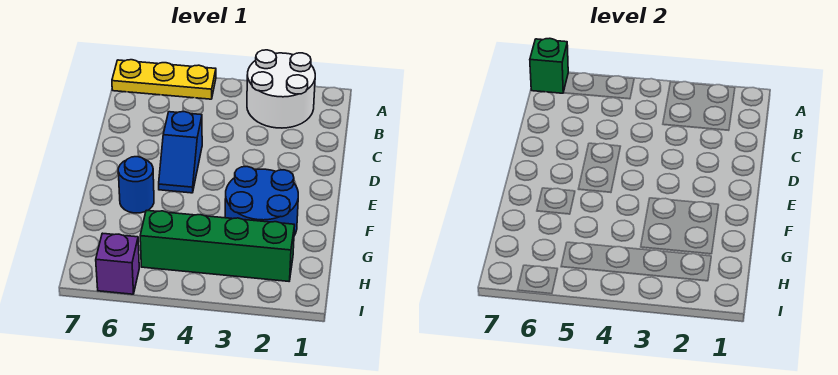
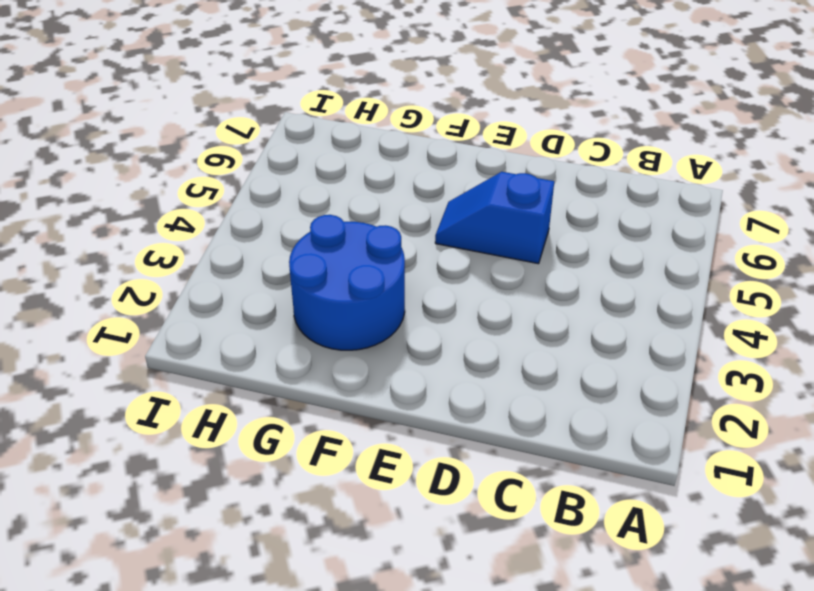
none -> white 2x2 round brick [247,50,315,128]
none -> yellow 1x3 plate [112,60,216,99]

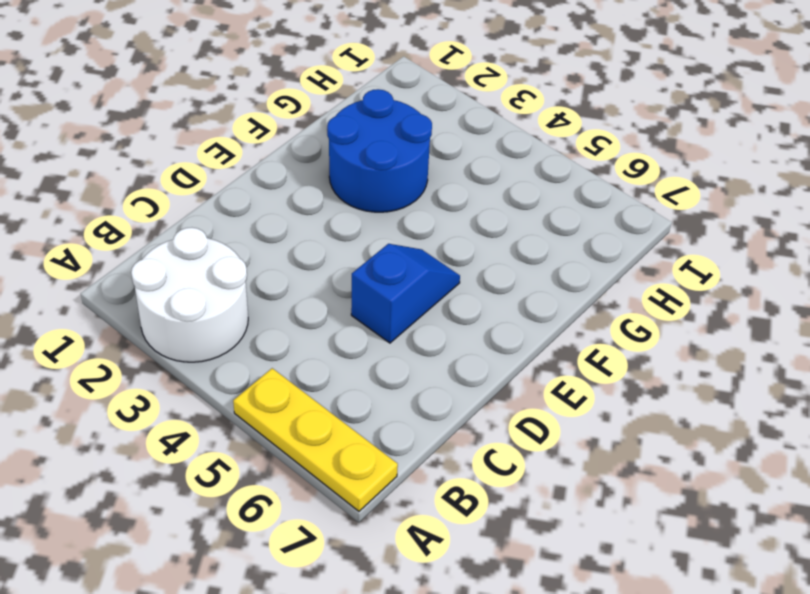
none -> blue 1x1 round brick [118,157,154,213]
none -> green 1x4 brick [140,210,295,281]

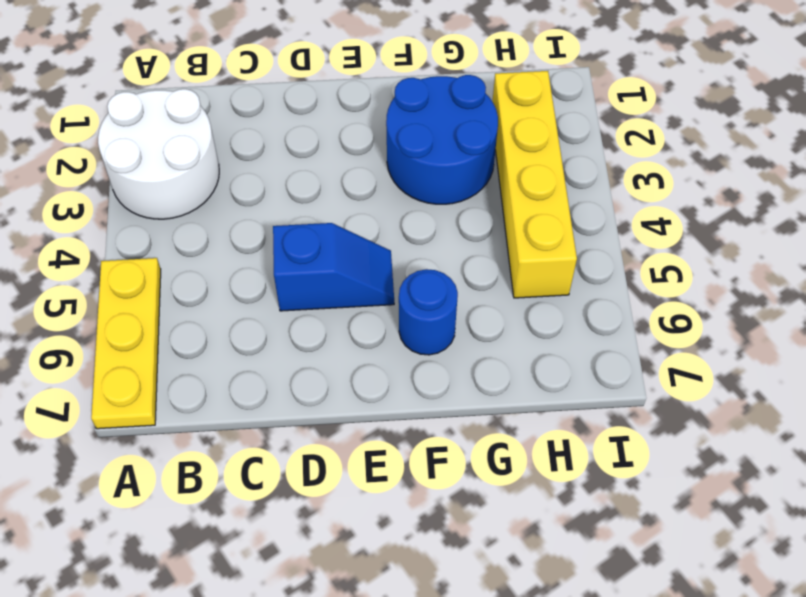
yellow 1x4 brick [492,71,577,298] -> green 1x4 brick [140,210,295,281]
none -> purple 1x1 brick [96,233,139,294]
none -> green 1x1 brick [530,38,568,93]

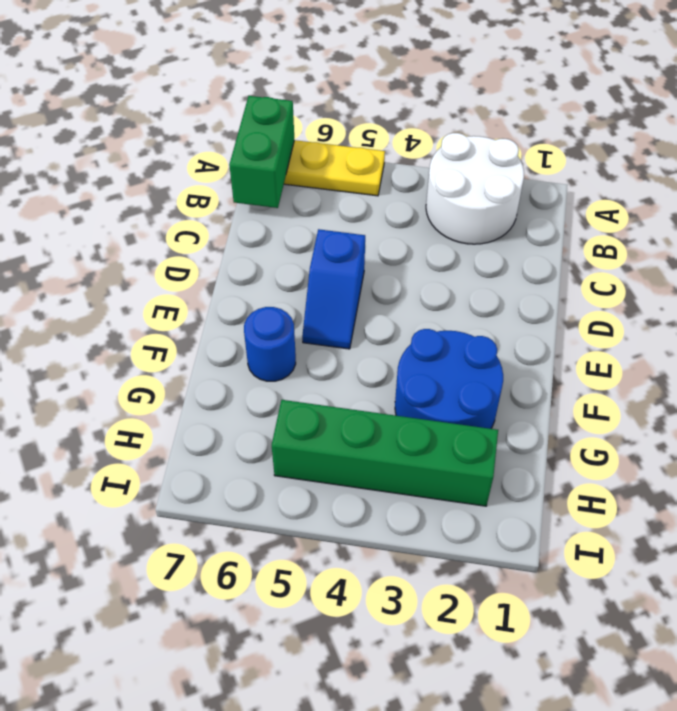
green 1x2 brick [229,96,294,208] -> green 1x1 brick [530,38,568,93]
none -> purple 1x1 brick [96,233,139,294]

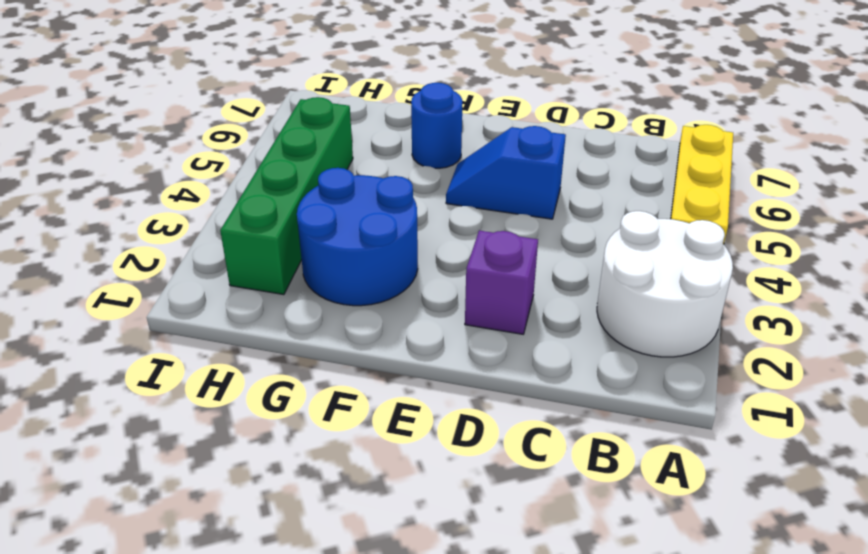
purple 1x1 brick [465,230,538,334] -> purple 1x1 brick moved to [96,233,139,294]
none -> green 1x1 brick [530,38,568,93]

